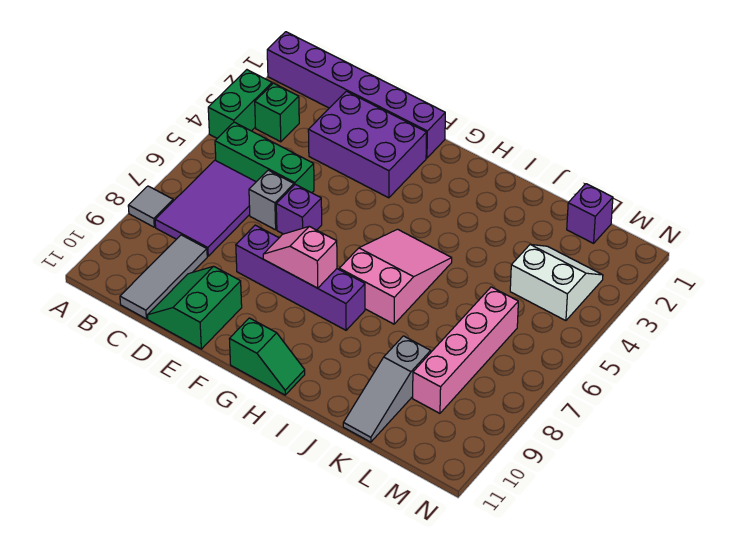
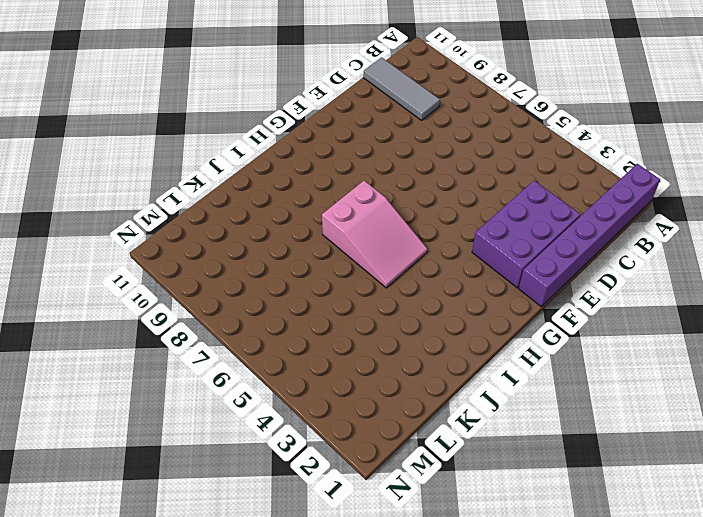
none -> green 1x2 brick [208,70,272,138]
none -> grey 1x1 tile [128,186,173,227]
none -> green 1x1 brick [255,83,299,142]

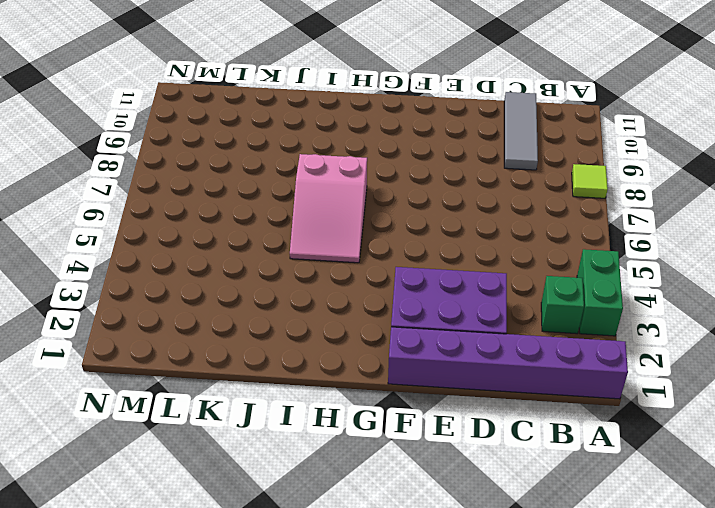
lime 1x1 tile [572,164,608,198] -> grey 1x1 tile [128,186,173,227]
none -> green 1x3 brick [215,122,314,193]
none -> purple 2x3 tile [155,160,256,256]
none -> grey 1x1 brick [249,170,294,230]

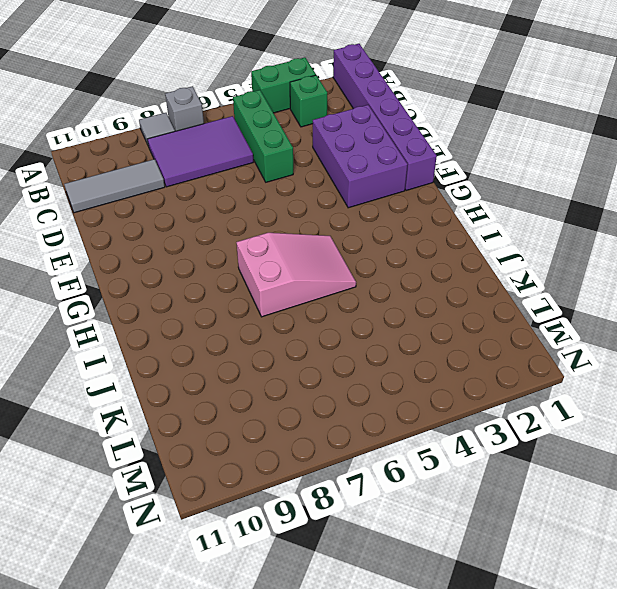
grey 1x1 brick [165,86,204,131] -> grey 1x1 brick moved to [249,170,294,230]
none -> green 2x2 slope [148,266,242,349]
none -> purple 1x1 brick [276,184,322,234]
none -> purple 1x4 brick [236,225,365,330]

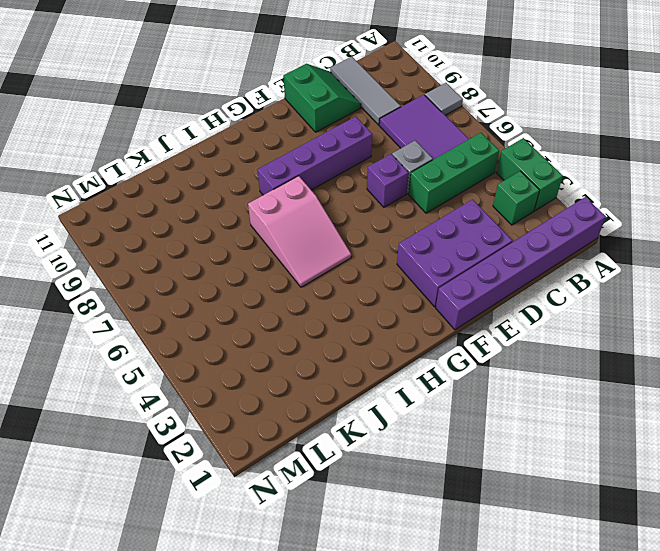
none -> green 1x2 slope [230,318,305,395]
none -> grey 1x3 slope [343,336,431,442]
none -> purple 1x1 brick [567,184,613,243]

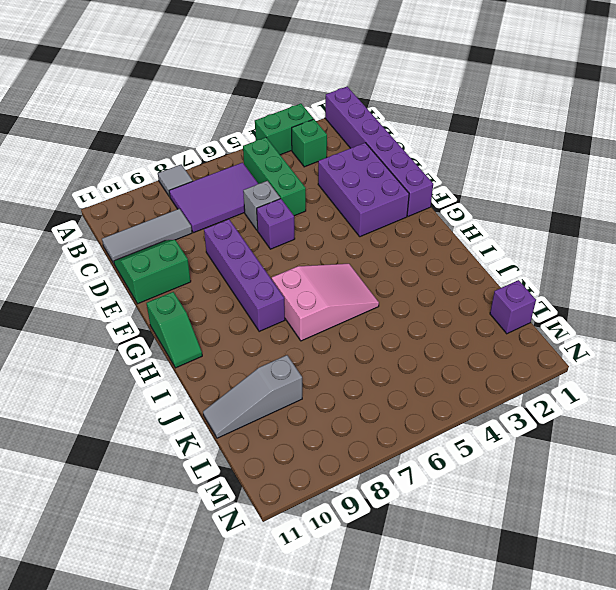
none -> white 2x2 slope [510,244,603,321]
none -> pink 1x4 brick [413,287,518,413]
none -> pink 1x2 slope [263,226,337,288]

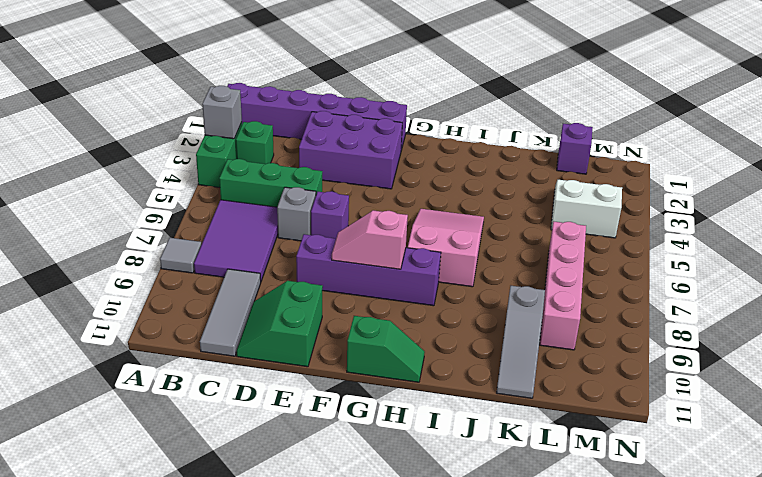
grey 1x1 brick [202,86,242,139] -> none

